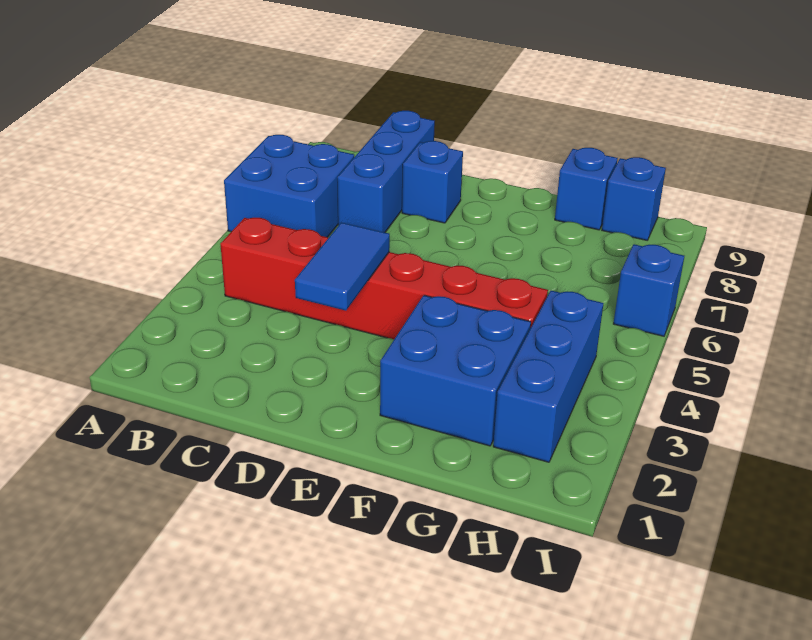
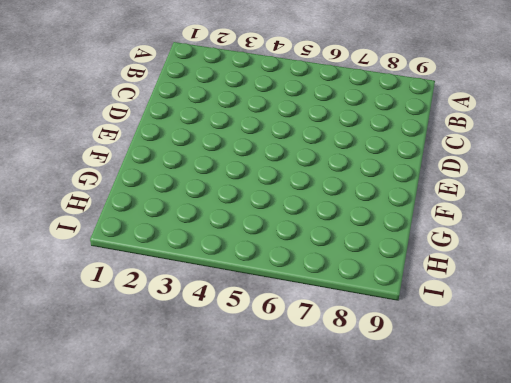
none -> blue 2x2 brick [224,135,354,237]
none -> red 1x6 brick [220,218,548,339]

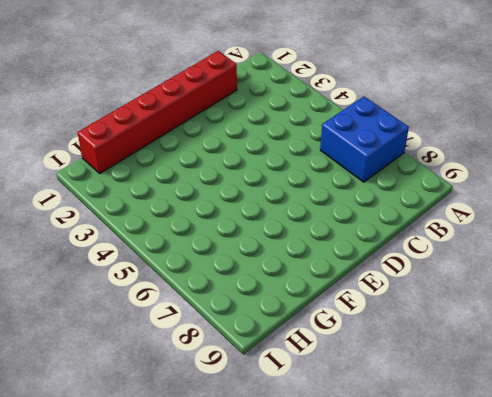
red 1x6 brick [77,51,237,173] -> red 1x6 brick moved to [220,218,548,339]
none -> blue 1x3 brick [337,111,435,232]
none -> blue 1x1 brick [402,141,463,223]

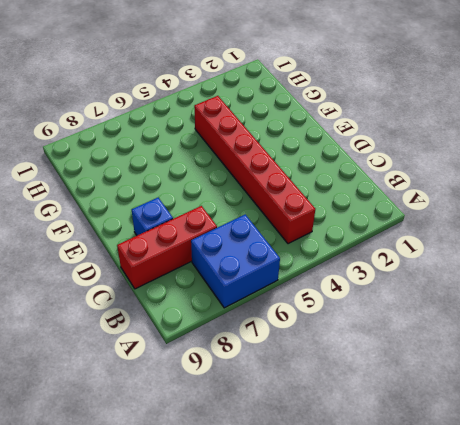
red 1x3 brick [117,206,217,289] -> blue 1x3 brick [337,111,435,232]
none -> blue 2x2 brick [380,295,531,446]
none -> blue 1x1 brick [555,148,618,230]

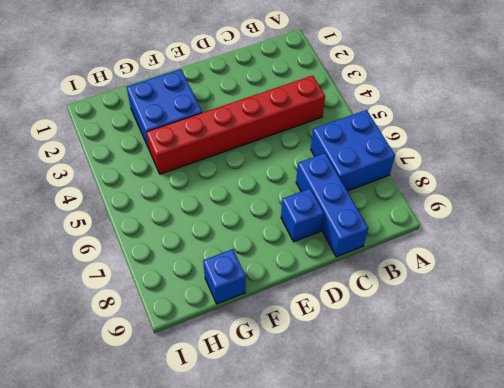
none -> blue 1x3 brick [493,291,603,462]
none -> blue 1x1 brick [602,157,666,240]

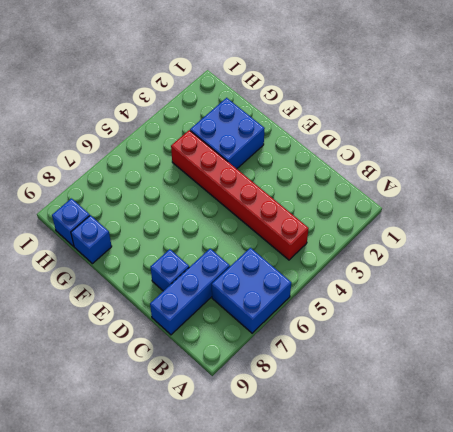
none -> blue 1x3 brick [493,291,603,462]
none -> blue 1x1 brick [613,244,684,336]

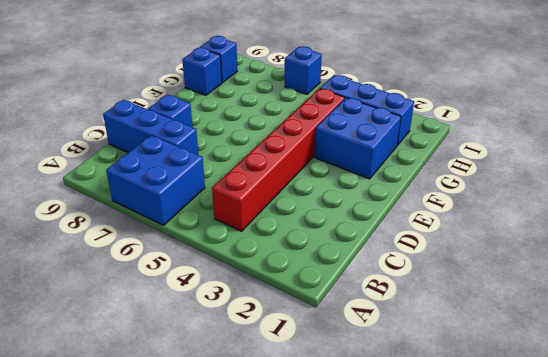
none -> blue 1x2 tile [295,222,390,311]

